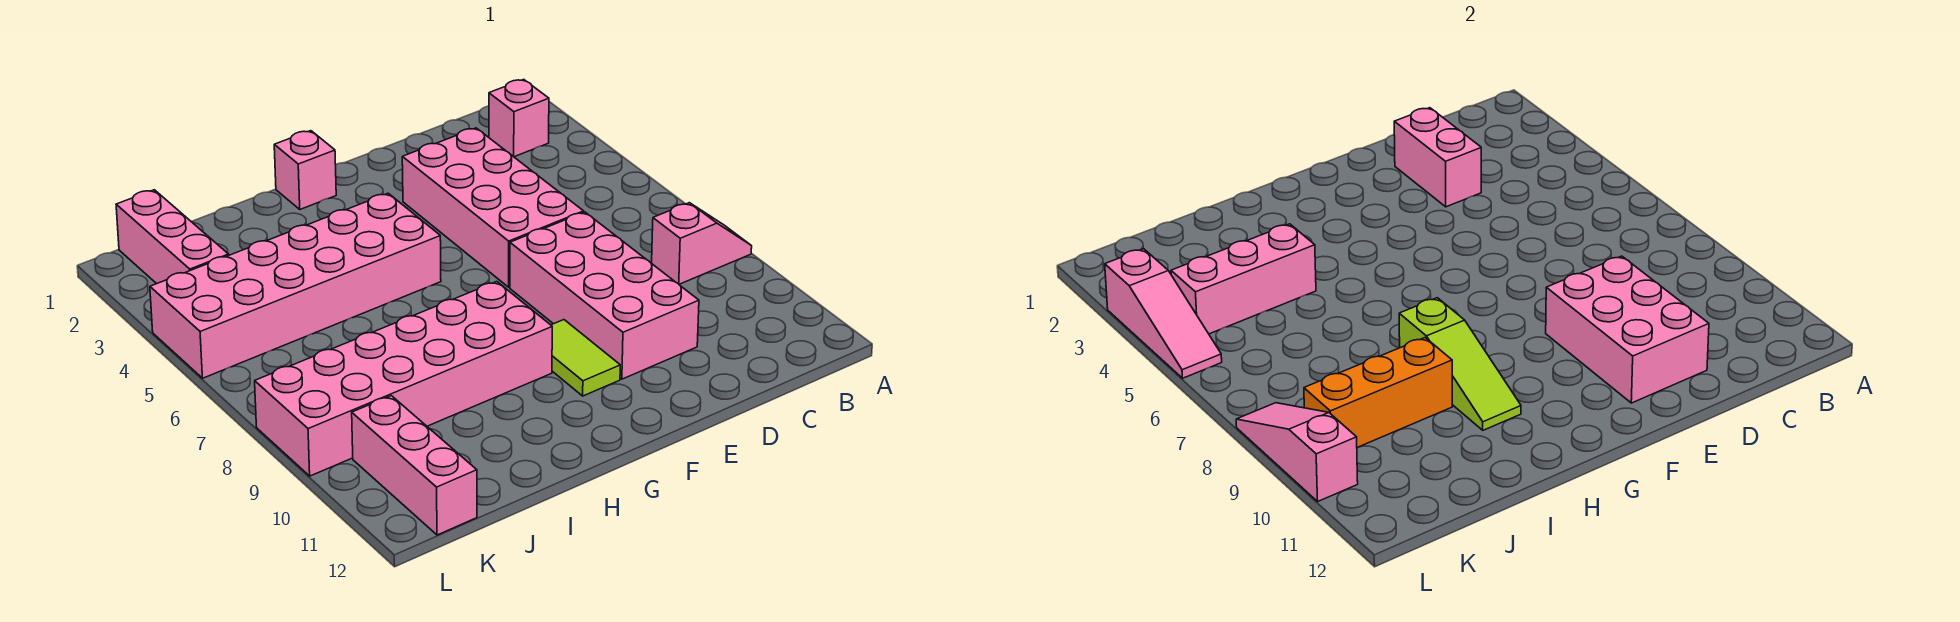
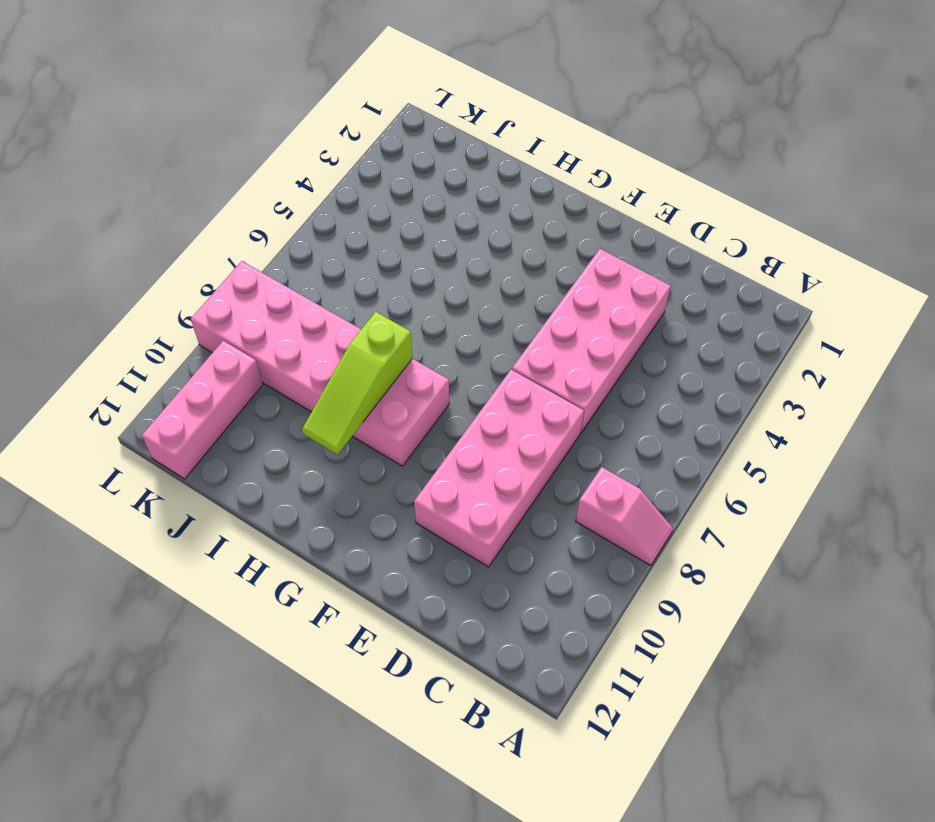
none -> pink 1x1 brick [489,79,549,157]
none -> lime 1x2 tile [551,320,620,396]
none -> pink 1x1 brick [274,131,336,209]

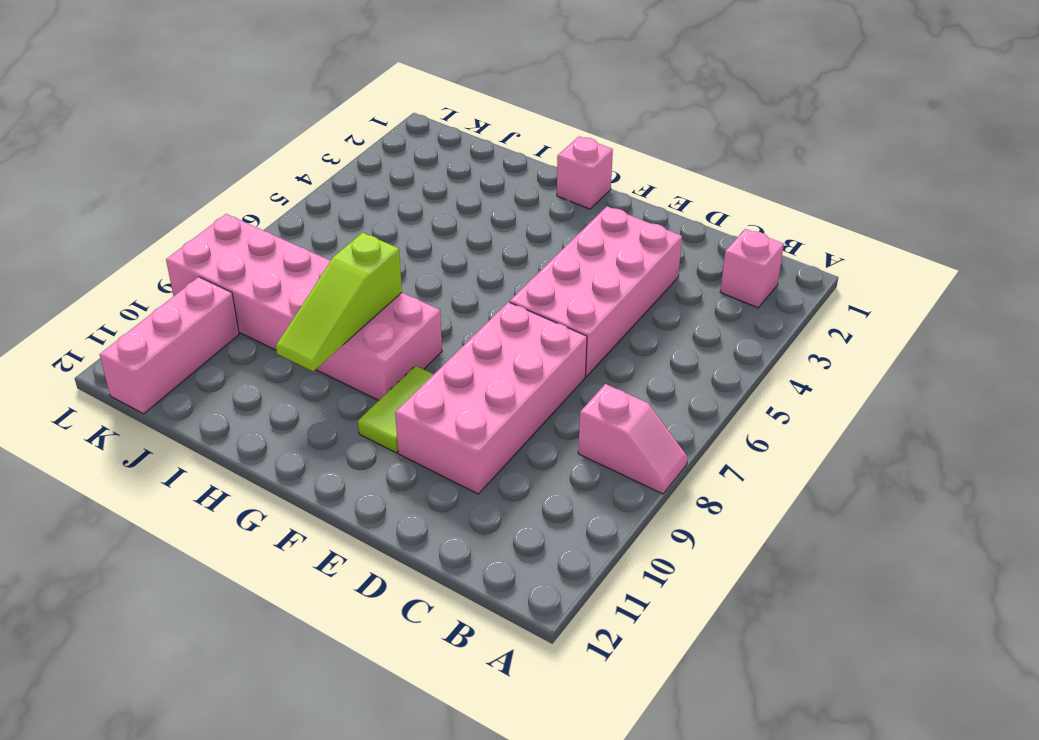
none -> pink 2x6 brick [150,193,441,378]
none -> pink 1x3 brick [116,190,229,284]
none -> pink 1x2 brick [1394,108,1481,207]

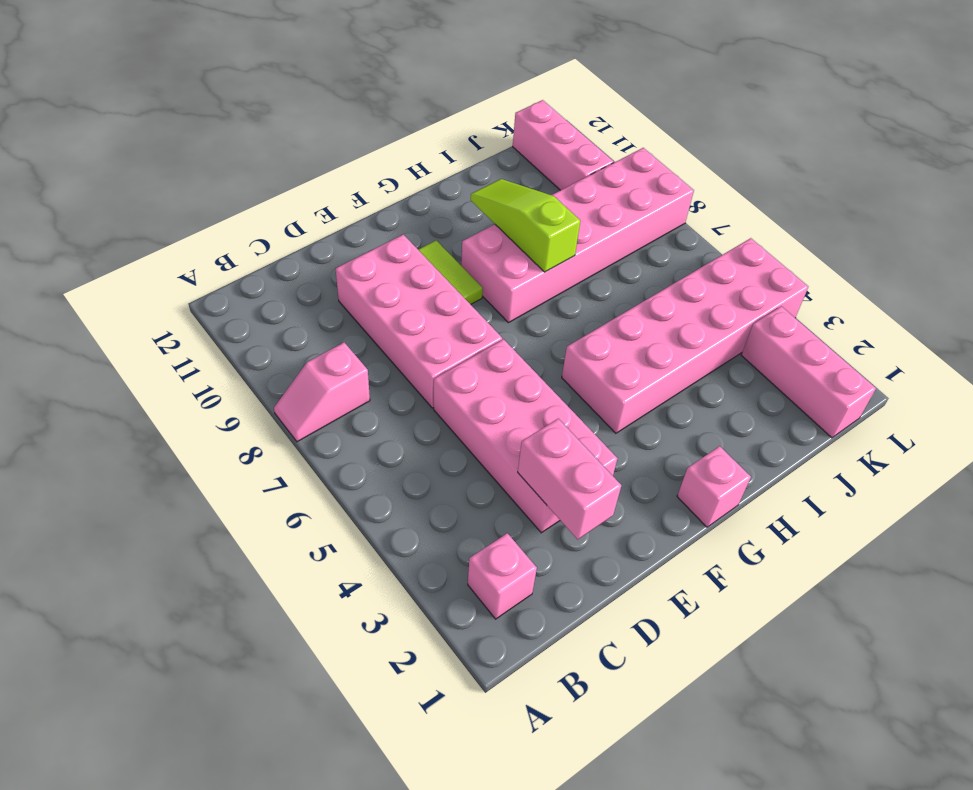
none -> pink 2x3 brick [1546,256,1709,403]
none -> pink 1x3 brick [1171,224,1316,334]
none -> orange 1x3 brick [1304,338,1452,447]

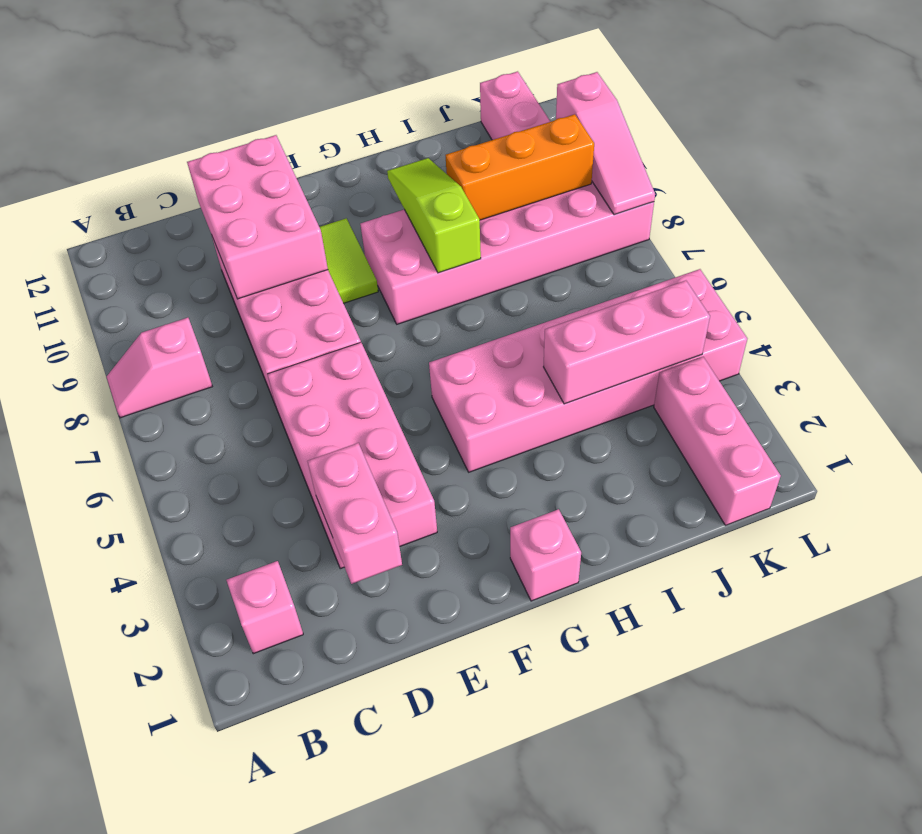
none -> pink 1x3 slope [1105,249,1222,378]

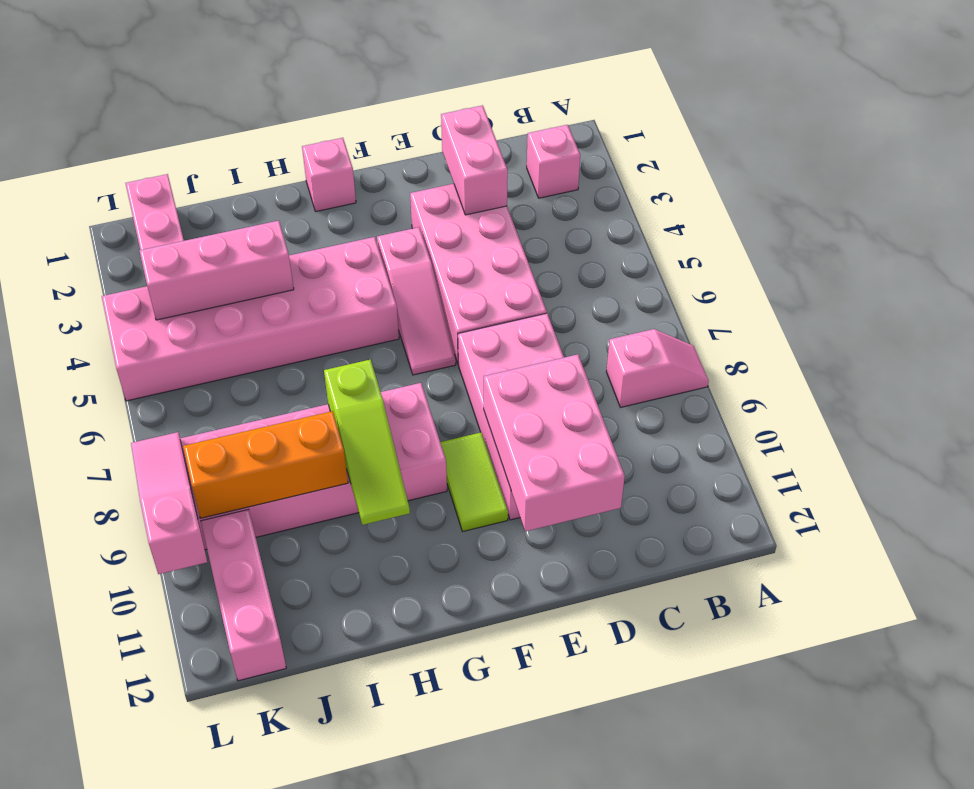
pink 1x3 slope [377,227,456,375] -> pink 1x3 slope moved to [1105,249,1222,378]

